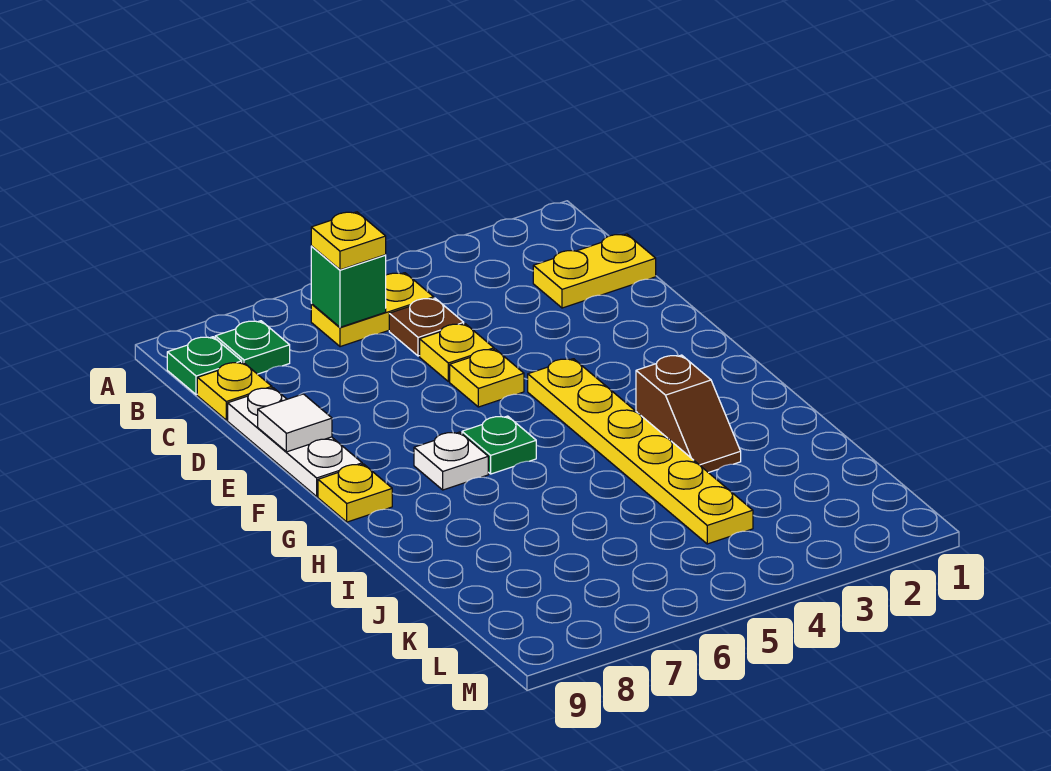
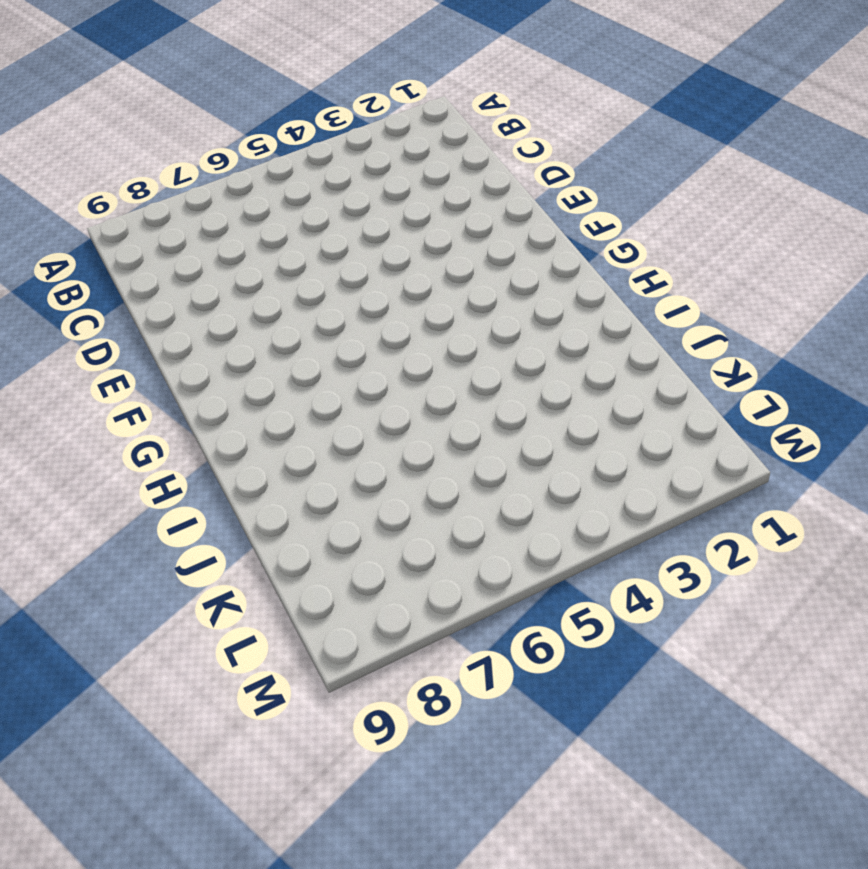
none -> yellow 1x2 plate [311,273,434,347]
none -> green 1x1 plate [215,321,290,374]
none -> green 1x1 plate [167,337,242,395]

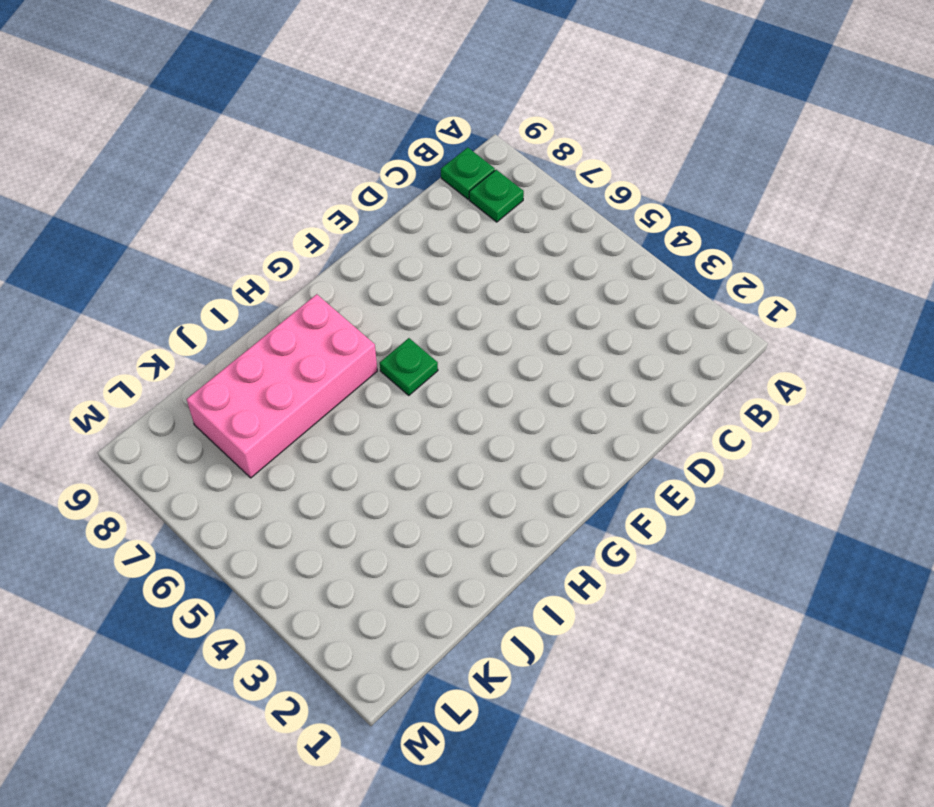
pink 2x4 brick [187,294,377,478] -> none
none -> yellow 1x2 plate [311,273,434,347]
none -> yellow 1x2 plate [533,234,656,308]
none -> brown 1x1 plate [389,298,464,356]

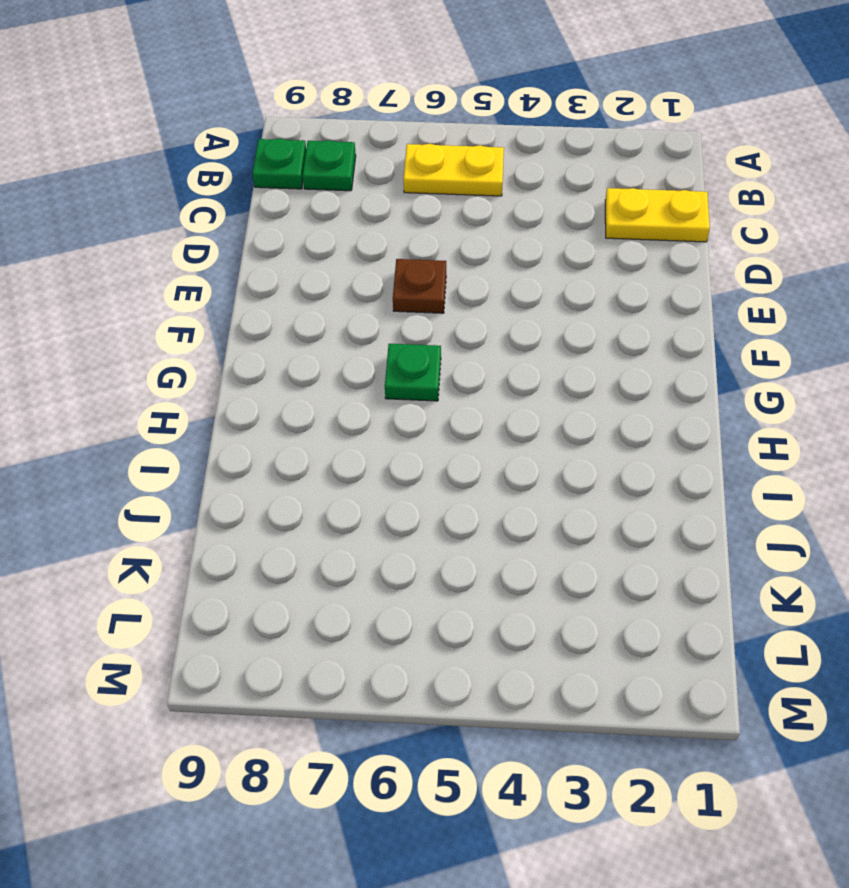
brown 1x1 plate [393,259,446,313] -> brown 1x1 plate moved to [389,298,464,356]
none -> yellow 1x1 plate [197,362,272,420]
none -> yellow 1x1 plate [420,324,494,381]
none -> white 1x3 plate [228,388,362,496]

